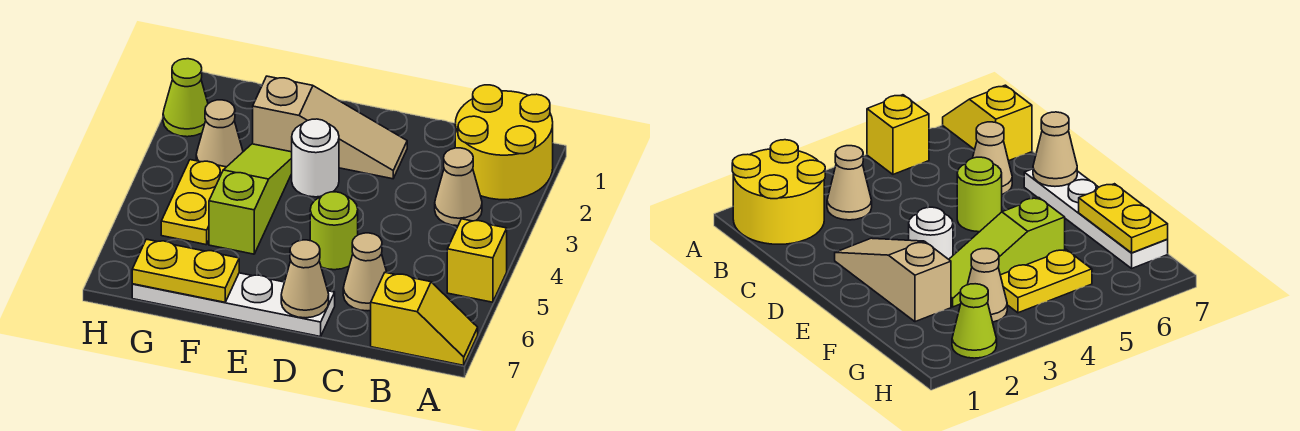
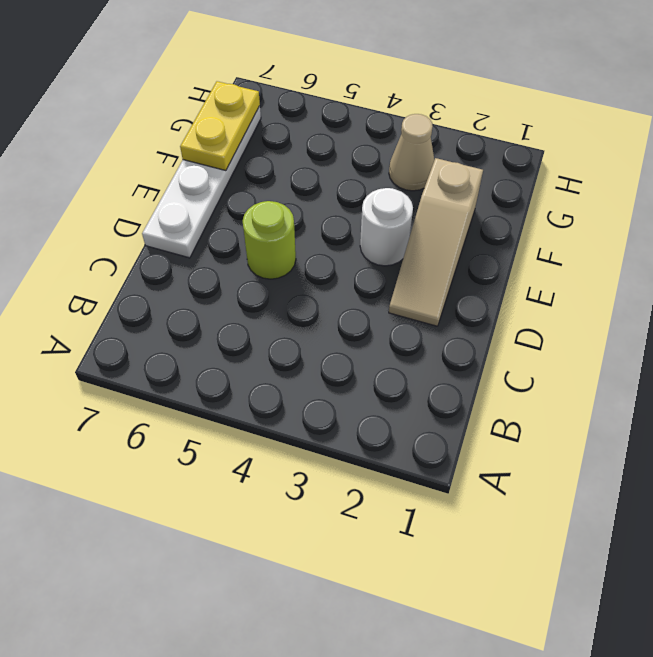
none -> yellow 2x2 round brick [455,85,553,200]
none -> yellow 1x1 brick [447,219,507,302]
none -> yellow 1x2 slope [371,273,478,365]

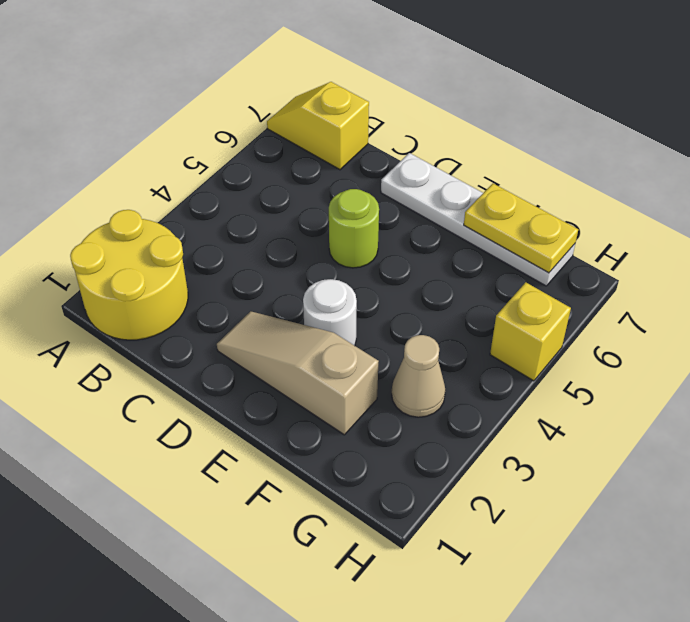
yellow 1x1 brick [490,282,571,381] -> yellow 1x1 brick moved to [447,219,507,302]
none -> tan 1x1 cone [435,148,482,226]
none -> tan 1x1 cone [343,233,387,311]
none -> lime 1x3 slope [209,144,292,254]

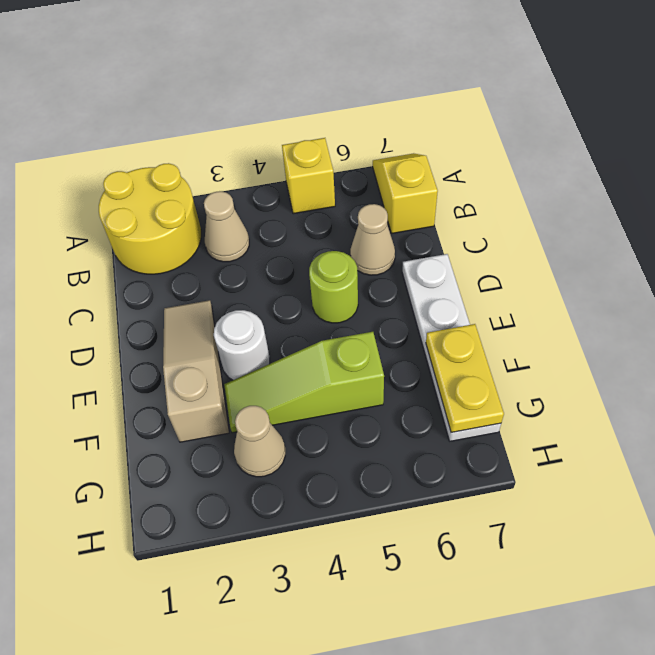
none -> yellow 1x2 plate [161,160,226,245]
none -> lime 1x1 cone [163,59,208,137]
none -> tan 1x1 cone [281,240,329,318]

